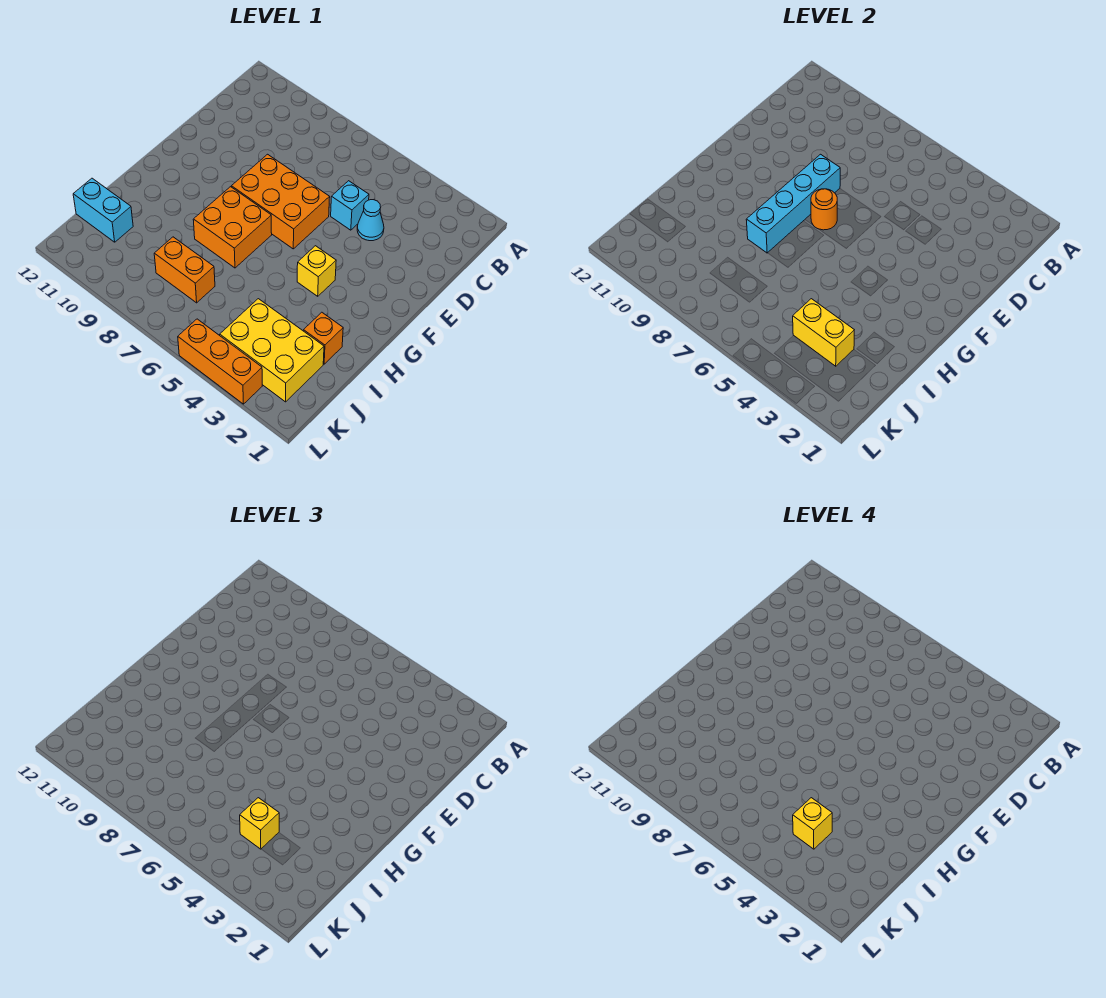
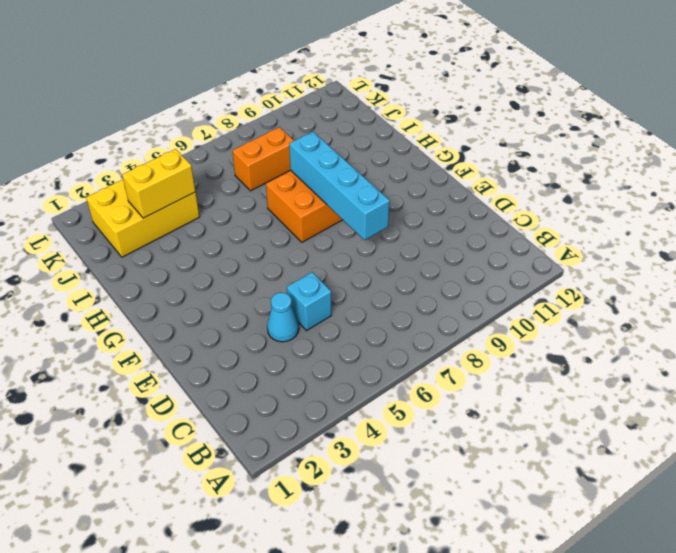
none -> orange 2x3 brick [231,154,330,249]
none -> yellow 1x1 brick [297,246,336,296]
none -> orange 1x1 brick [303,312,343,364]

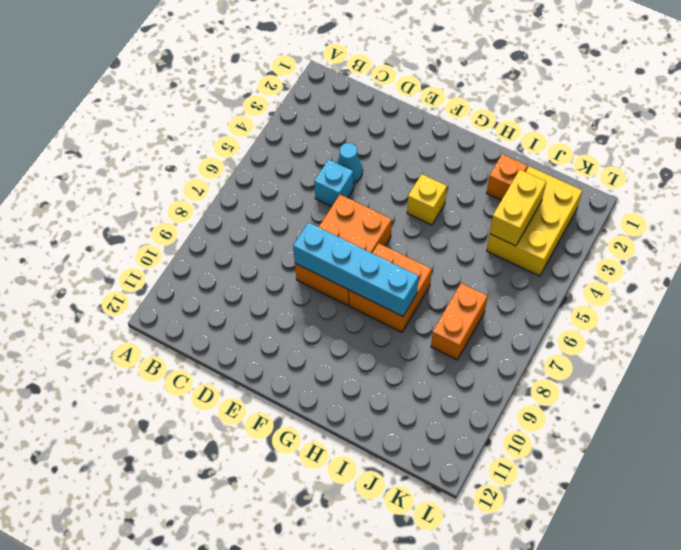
none -> cyan 1x2 brick [73,178,133,242]
none -> orange 1x3 brick [178,319,262,404]
none -> orange 1x1 round brick [811,189,837,230]

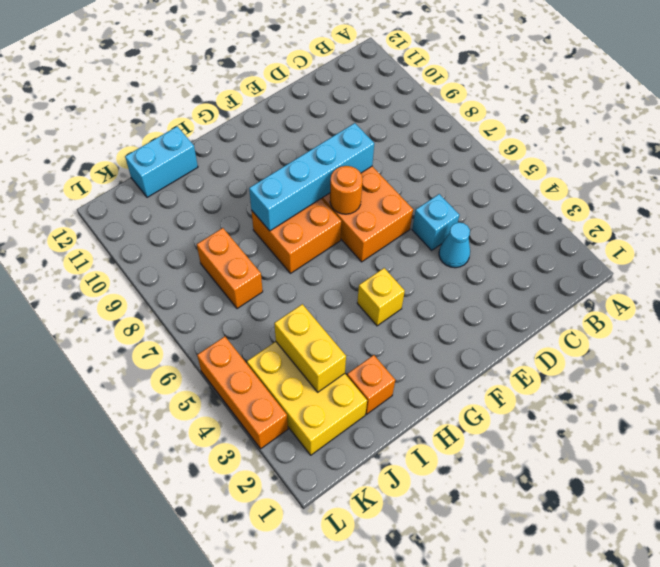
cyan 1x2 brick [125,126,198,197] -> cyan 1x2 brick turned to [73,178,133,242]
none -> yellow 1x1 brick [240,798,279,849]
none -> yellow 1x1 brick [793,798,832,849]

